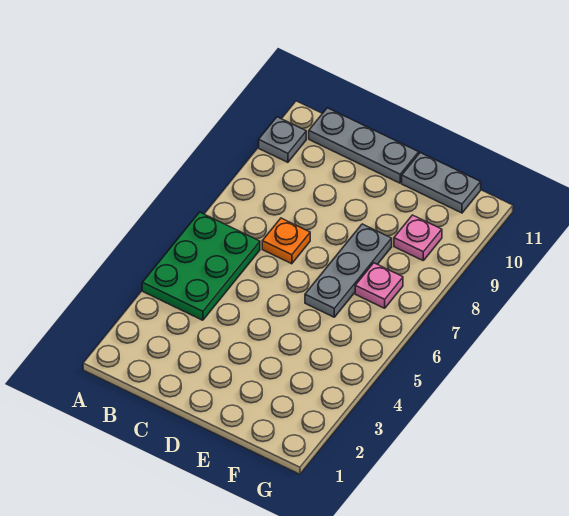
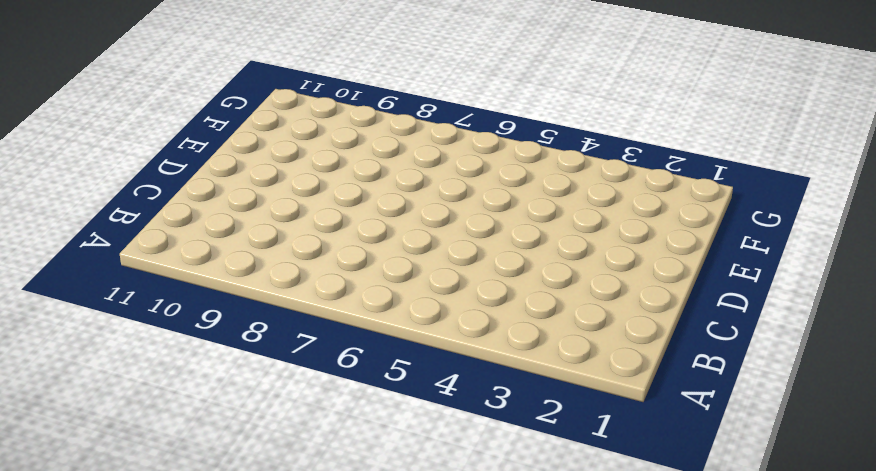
none -> green 2x3 plate [142,212,260,320]
none -> grey 1x1 plate [259,117,306,162]

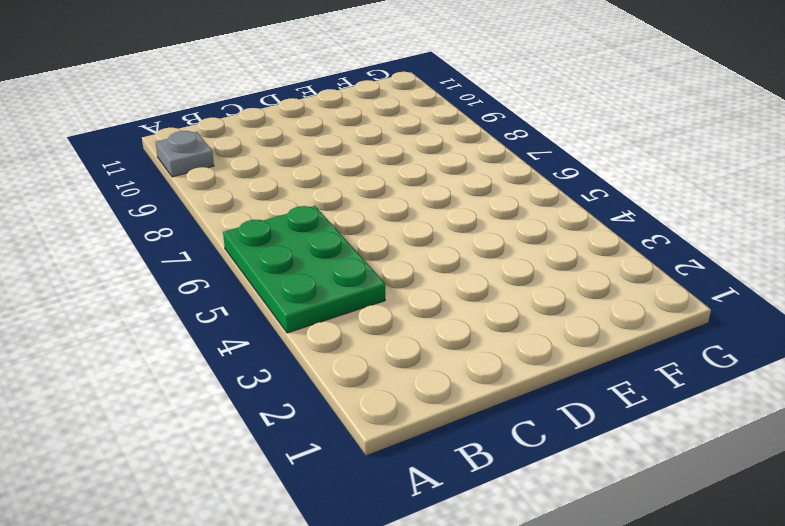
none -> grey 1x3 plate [309,108,419,183]
none -> orange 1x1 plate [262,218,310,264]

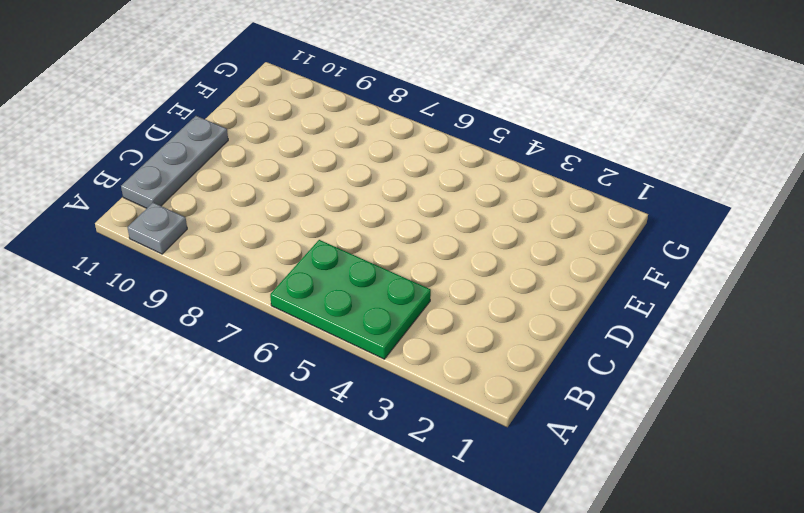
none -> orange 1x1 plate [262,218,310,264]
none -> grey 1x3 plate [305,224,392,317]

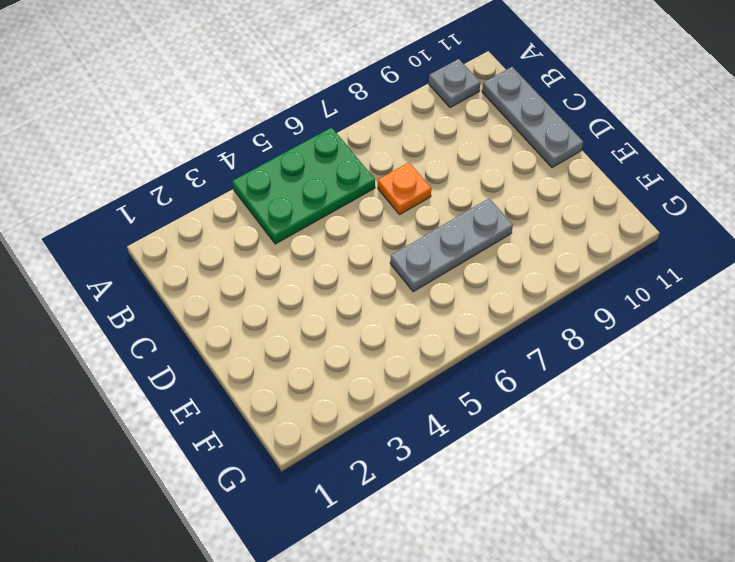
none -> grey 1x2 plate [402,153,481,213]
none -> pink 1x1 plate [355,263,403,308]

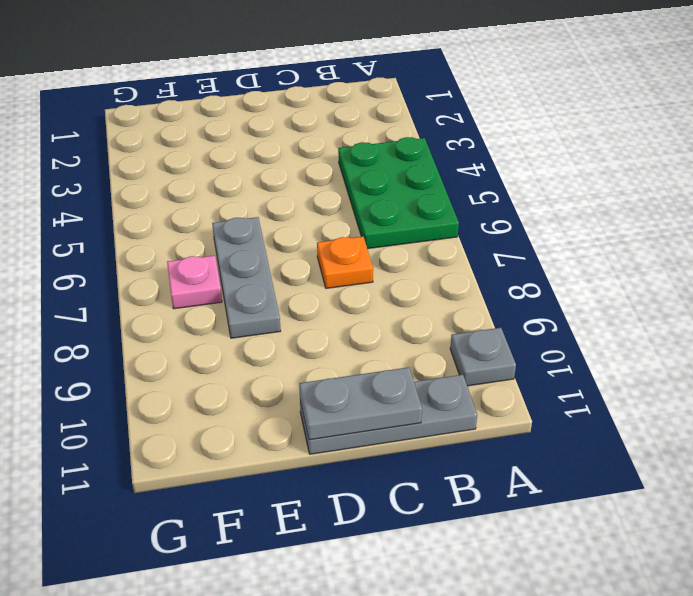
grey 1x2 plate [299,367,422,440] -> grey 1x2 plate moved to [402,153,481,213]
none -> pink 1x1 plate [394,215,442,260]

